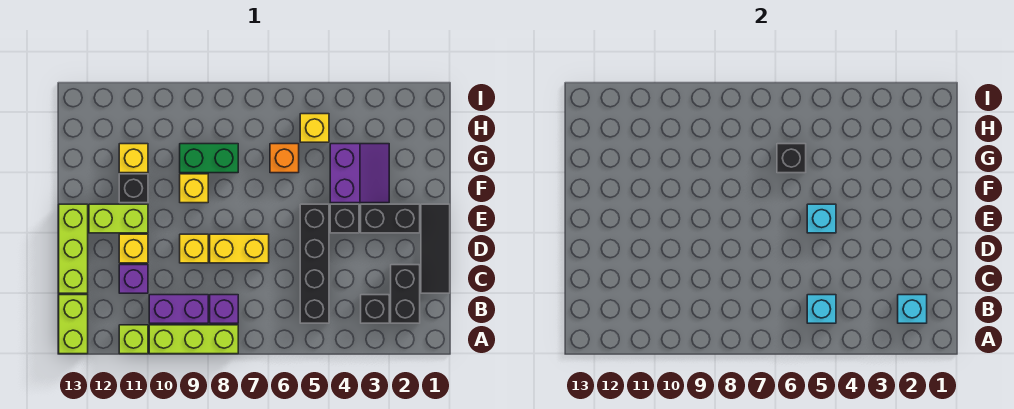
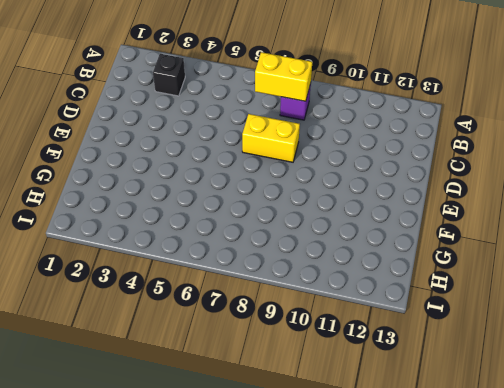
yellow 1x2 brick [255,52,312,101] -> none
none -> lime 1x3 brick [149,325,238,354]
none -> lime 1x1 brick [119,325,148,354]
none -> lime 1x2 brick [59,295,88,354]

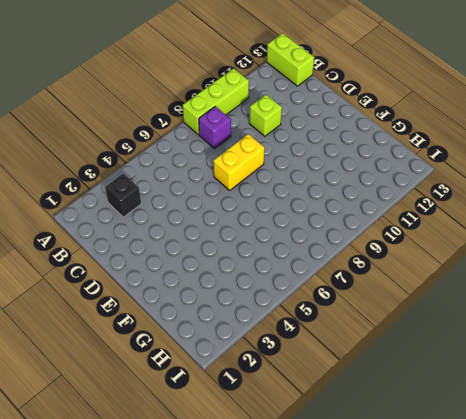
lime 1x1 brick [249,95,282,136] -> lime 1x1 brick moved to [119,325,148,354]
none -> black 1x2 brick [391,265,420,323]
none -> black 1x4 brick [300,204,329,323]
none -> purple 1x2 brick [149,295,208,323]

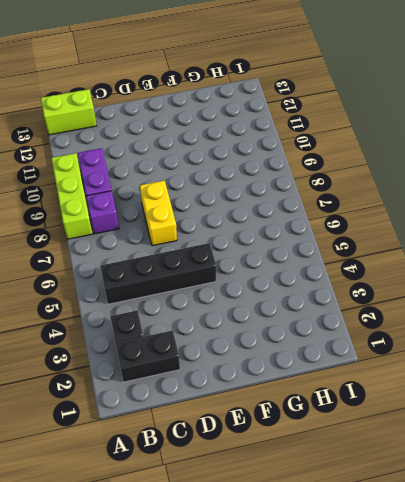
none -> lime 1x1 brick [119,325,148,354]
none -> black 1x3 tile [421,204,450,293]
none -> purple 1x1 brick [119,265,148,293]

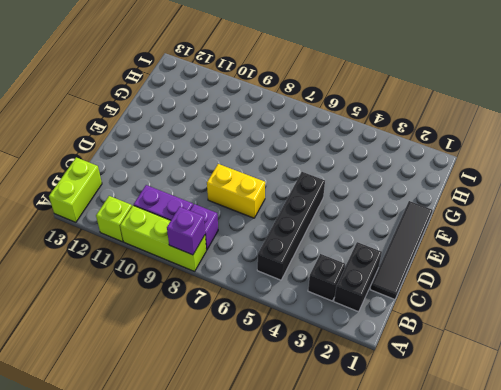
purple 1x1 brick [167,207,205,255] -> purple 1x1 brick moved to [119,265,148,293]
black 1x4 tile [370,201,433,299] -> black 1x3 tile [421,204,450,293]
none -> lime 1x3 brick [59,204,88,293]
none -> yellow 1x1 brick [180,234,208,263]
none -> yellow 1x1 brick [119,234,148,263]

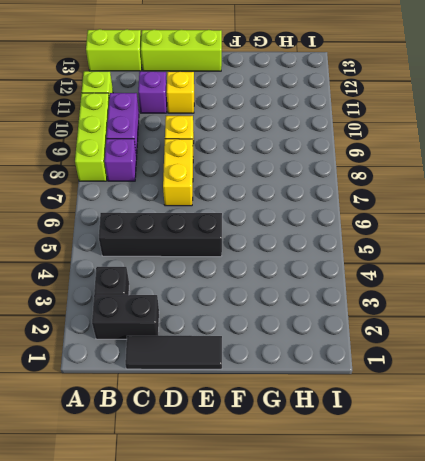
none -> black 1x2 brick [361,204,420,233]
none -> black 1x1 brick [330,204,359,233]
none -> lime 1x2 brick [89,204,148,233]

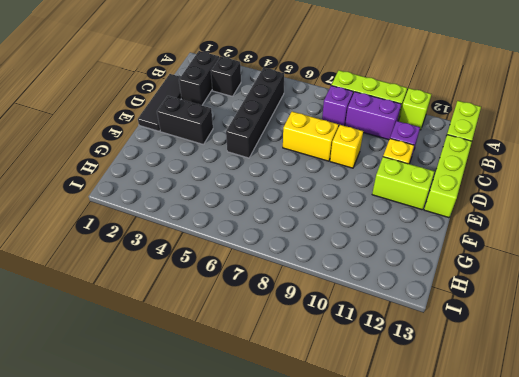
none -> black 1x1 brick [330,204,359,233]
none -> purple 2x2 slope [330,144,389,203]
none -> yellow 1x1 brick [180,174,208,203]

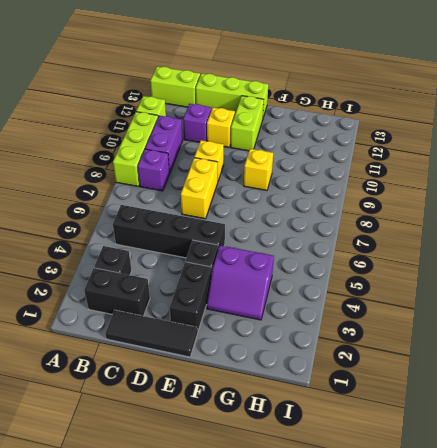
none -> black 1x1 brick [119,174,148,203]
none -> orange 1x1 brick [270,144,299,173]
none -> green 1x2 brick [180,144,238,173]

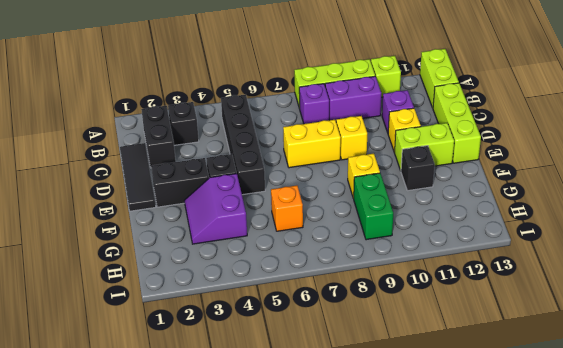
green 1x2 brick [353,173,393,240] -> green 1x2 brick turned to [180,144,238,173]
none -> yellow 1x1 brick [119,144,148,173]
none -> yellow 1x1 brick [300,114,329,142]
none -> cyan 1x1 brick [898,295,927,323]

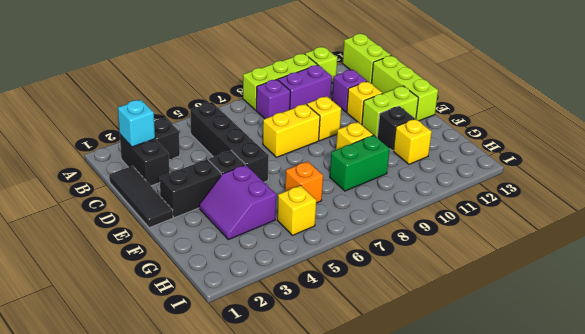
none -> cyan 1x1 brick [807,295,836,323]
none -> cyan 1x1 brick [807,204,836,233]
none -> black 1x1 brick [777,144,806,173]

